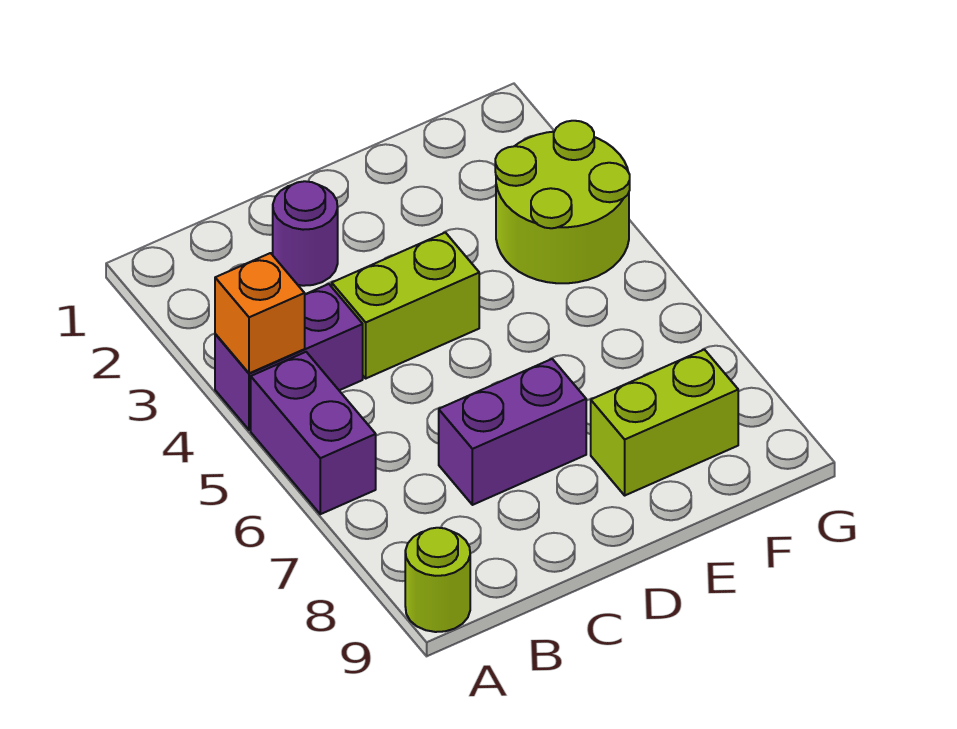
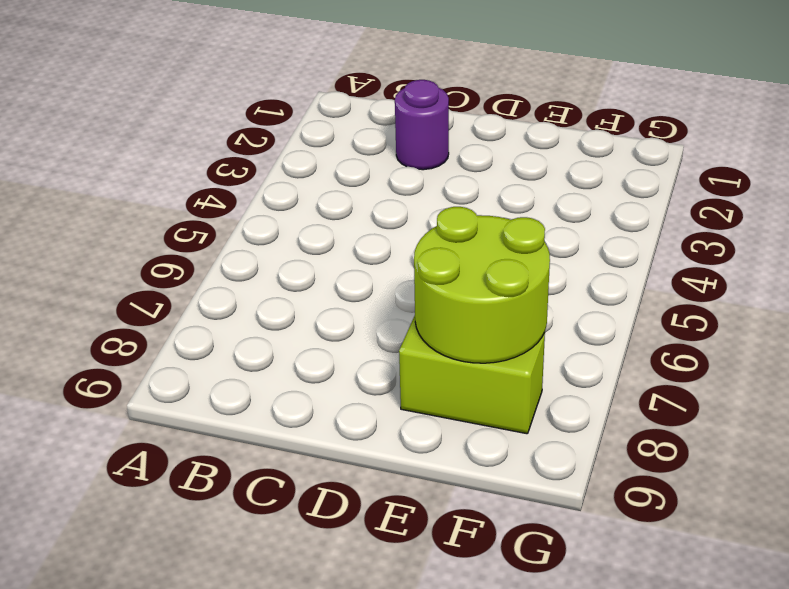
lime 2x2 round brick [414,207,550,363] -> lime 2x2 round brick moved to [495,121,630,283]
none -> purple 1x2 brick [215,284,363,430]
none -> purple 1x2 brick [251,352,376,514]

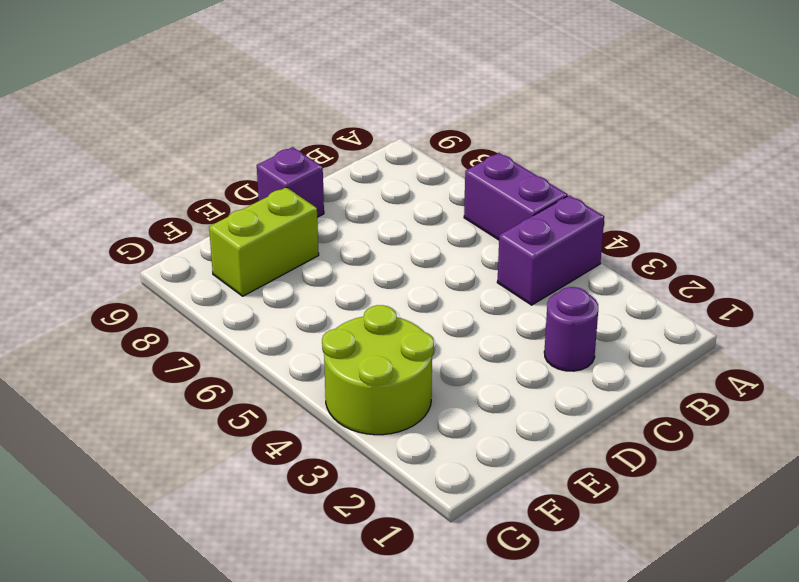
purple 1x1 brick [257,147,324,217] -> none
none -> lime 1x1 round brick [405,528,470,632]
none -> lime 1x2 brick [332,233,479,378]

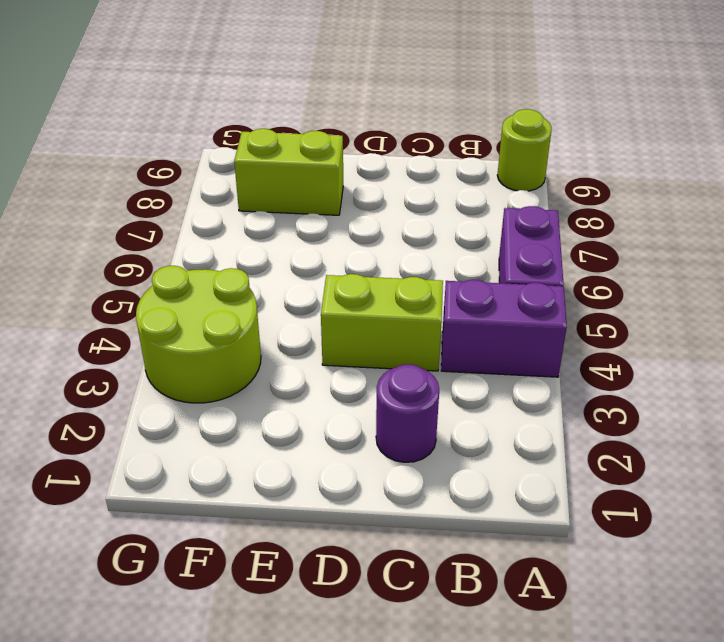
none -> purple 1x2 brick [439,359,586,505]
none -> orange 1x1 brick [215,253,305,373]

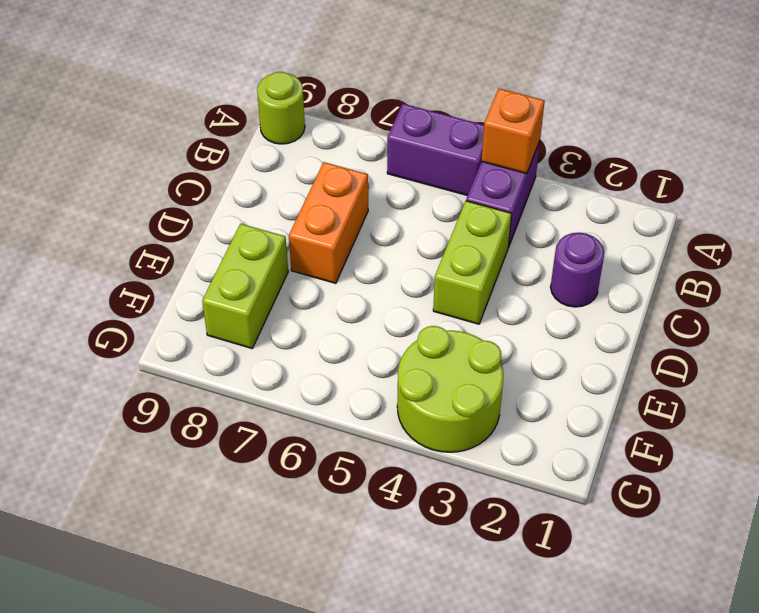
orange 1x2 brick [289,162,368,283] -> purple 1x2 brick [439,359,586,505]

